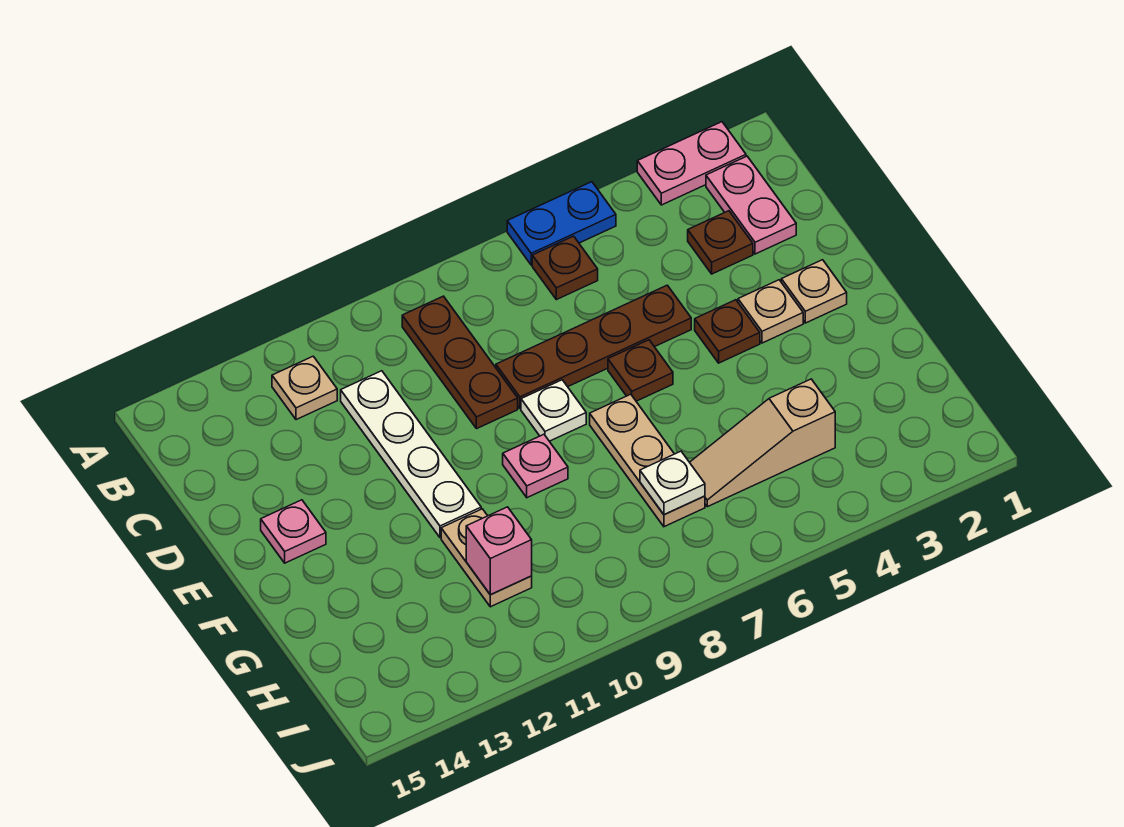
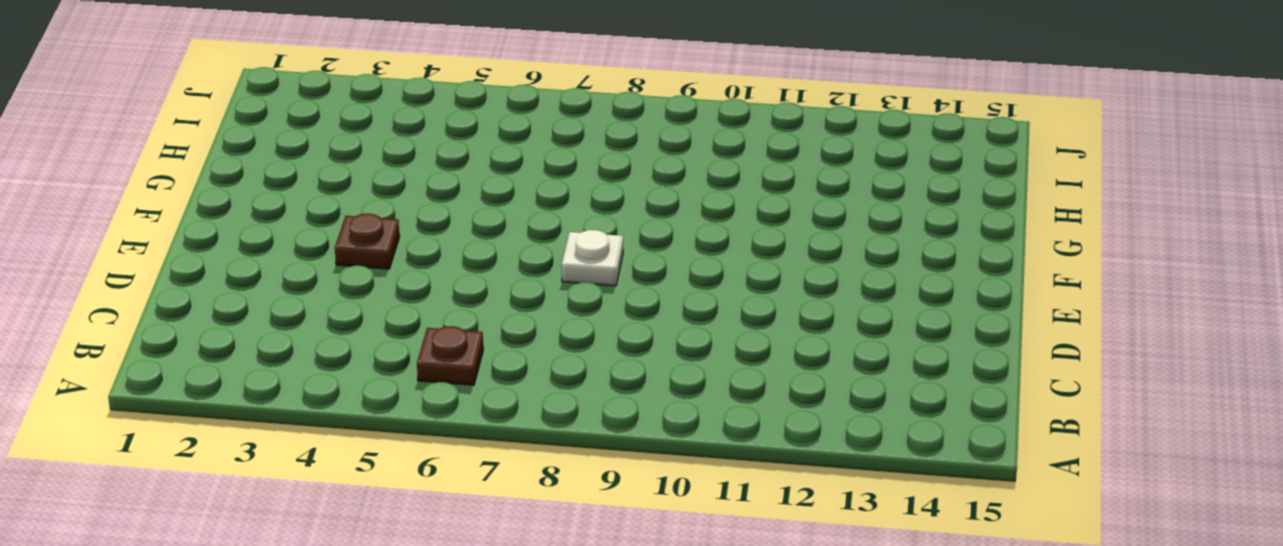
none -> pink 1x2 plate [637,122,746,205]
none -> blue 1x2 plate [507,182,616,265]
none -> pink 1x2 plate [706,156,796,254]

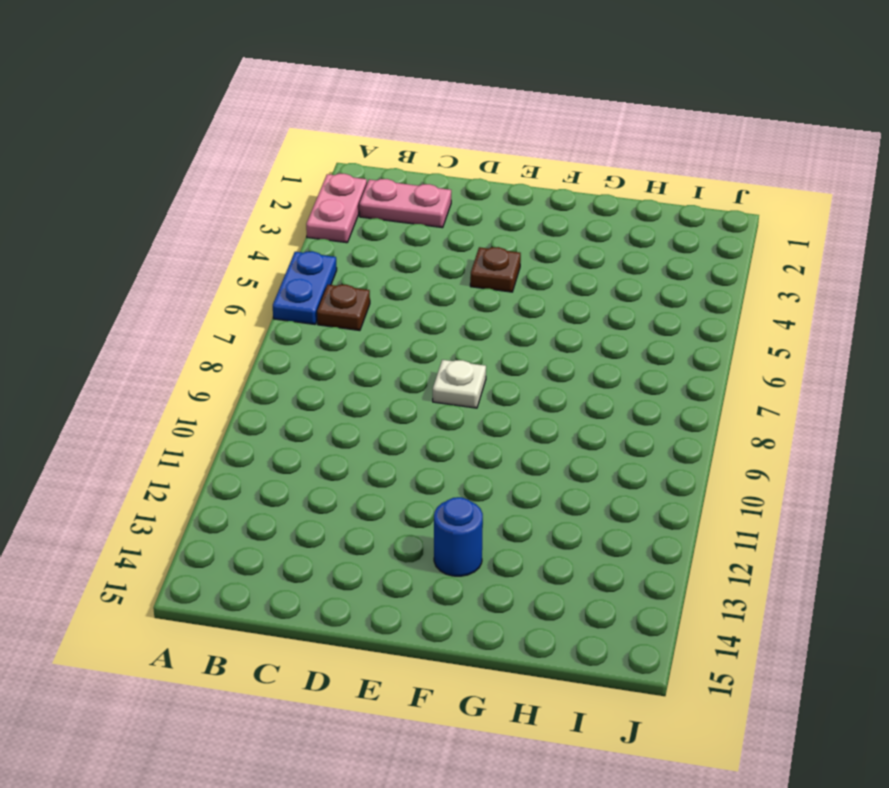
blue 1x1 round brick [434,497,483,576] -> none
none -> brown 1x3 plate [402,296,518,429]
none -> tan 1x1 plate [272,356,337,420]
none -> brown 1x1 plate [688,211,753,274]

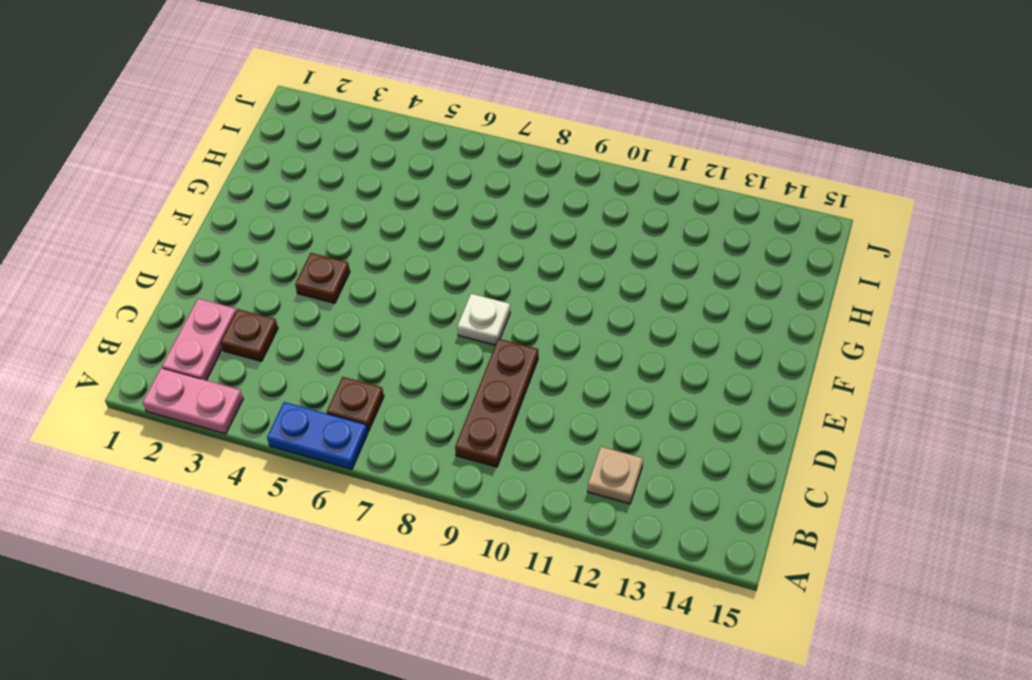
none -> white 1x4 plate [341,371,481,538]
none -> brown 1x4 plate [496,285,691,409]
none -> tan 1x1 plate [781,260,847,323]

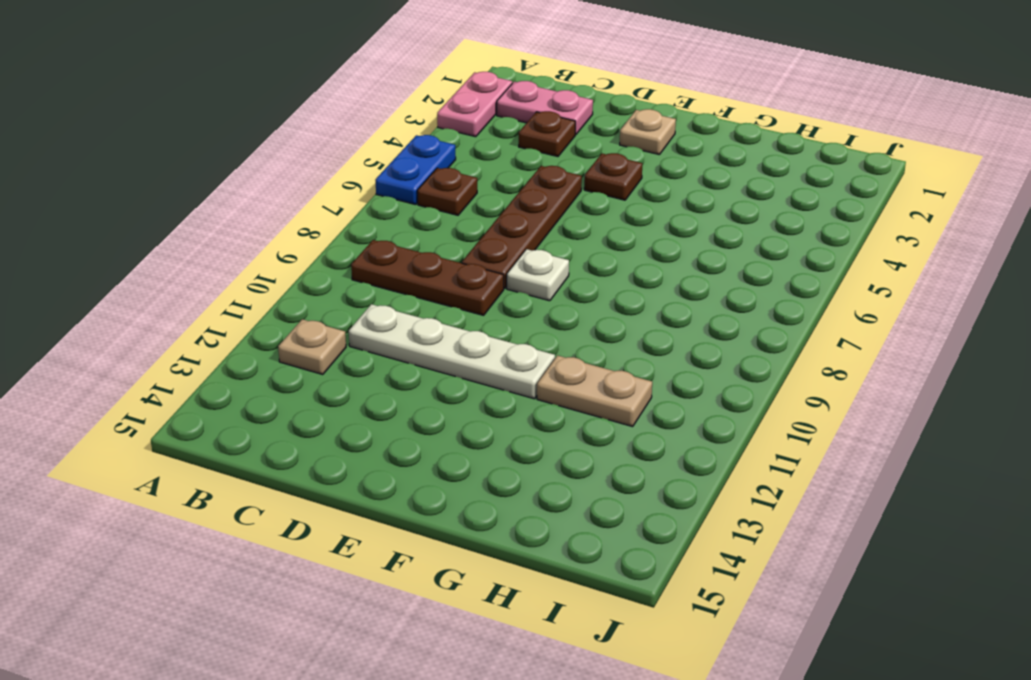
none -> tan 1x1 plate [738,280,803,343]
none -> brown 1x1 plate [608,340,673,401]
none -> pink 1x1 plate [261,500,326,563]

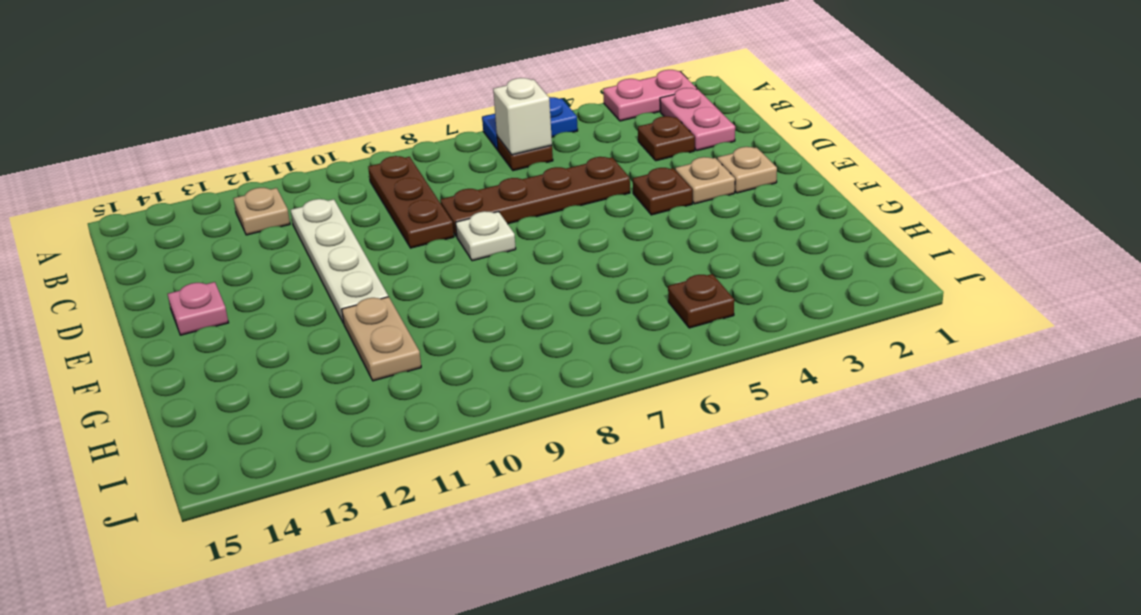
white 1x1 brick [493,78,552,155] -> none
brown 1x1 plate [668,274,734,328] -> brown 1x1 plate moved to [608,340,673,401]
none -> tan 1x3 plate [590,394,705,527]
none -> pink 1x1 plate [503,434,568,498]
none -> tan 1x3 slope [690,379,835,507]

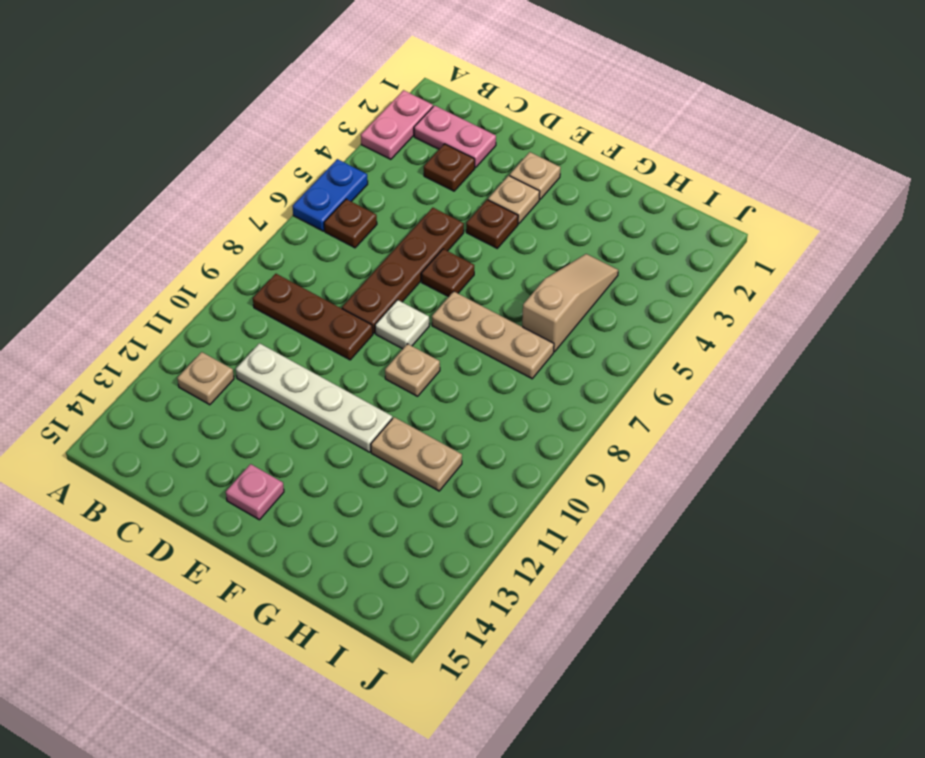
tan 1x1 plate [385,344,440,396] -> pink 1x1 plate [503,434,568,498]
tan 1x3 slope [522,254,618,352] -> tan 1x3 slope turned to [690,379,835,507]
none -> white 1x1 plate [640,451,705,515]
none -> pink 1x1 brick [466,507,532,595]

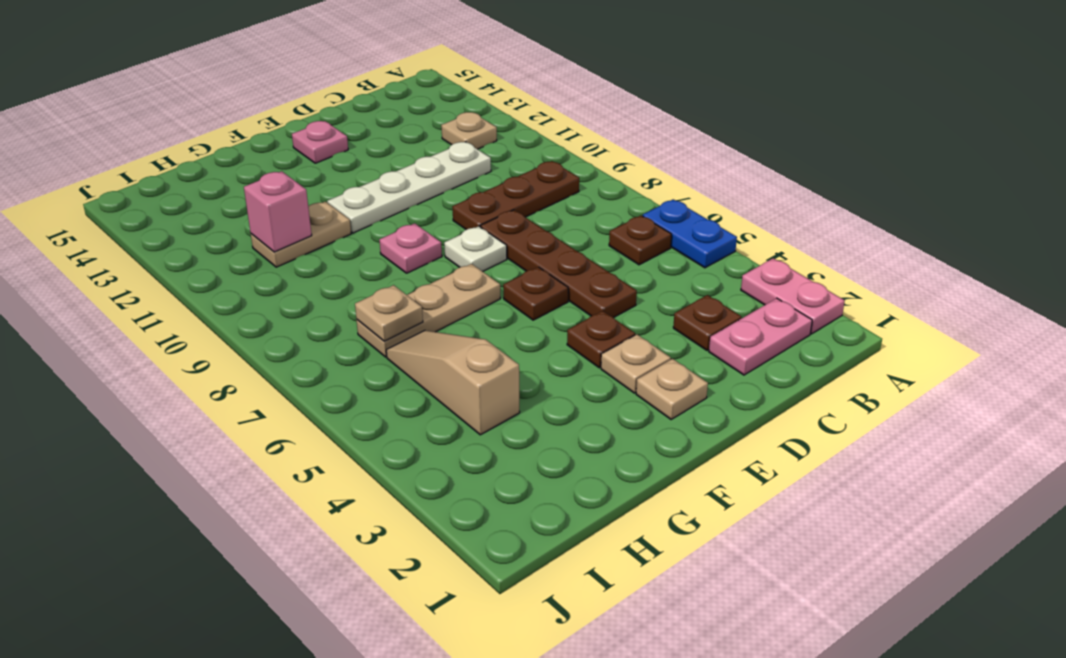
tan 1x1 plate [355,285,423,341] -> white 1x1 plate [640,451,705,515]

